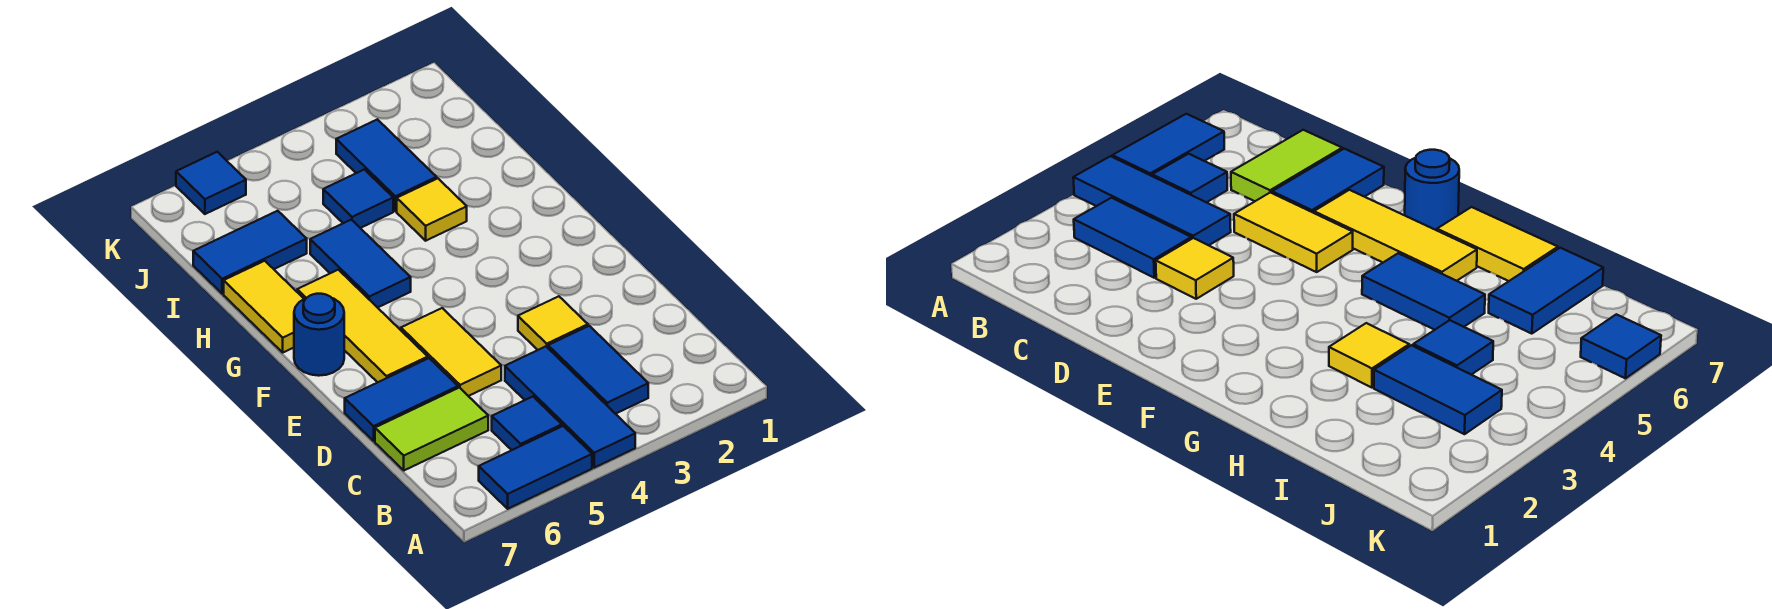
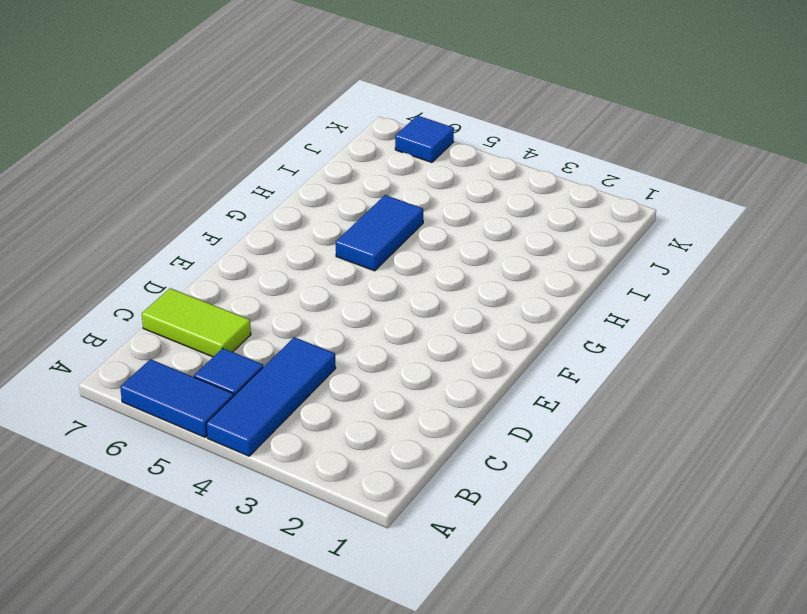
none -> blue 1x2 tile [548,326,648,414]
none -> yellow 1x1 tile [518,296,588,350]
none -> yellow 1x2 tile [401,308,501,396]

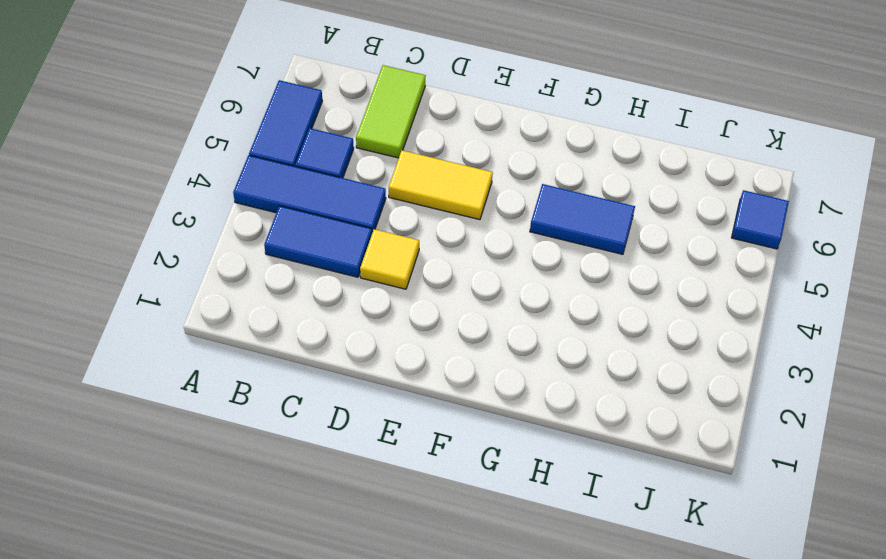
none -> blue 1x2 tile [345,358,458,441]
none -> yellow 1x3 tile [297,270,428,382]
none -> blue 1x1 round brick [294,294,344,376]

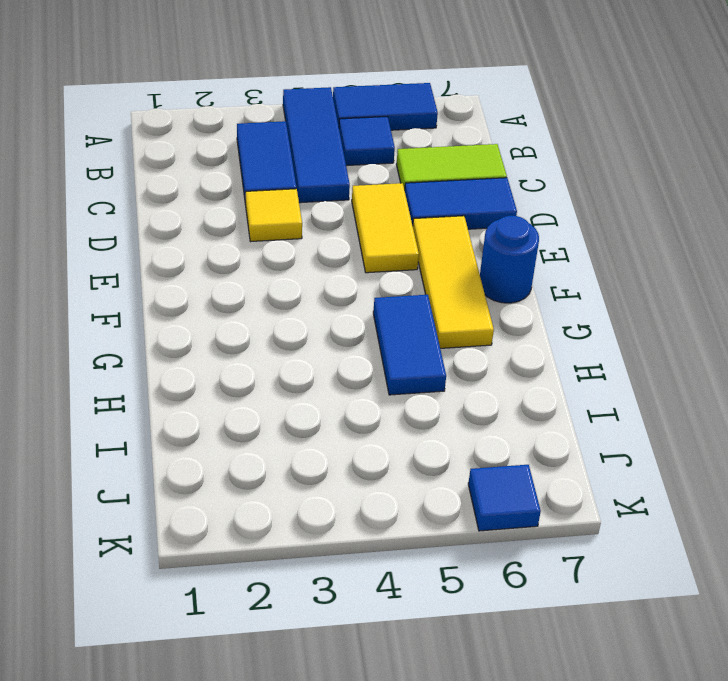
none -> yellow 1x2 tile [224,261,304,352]
none -> yellow 1x1 tile [397,178,467,241]
none -> blue 1x2 tile [336,119,437,211]

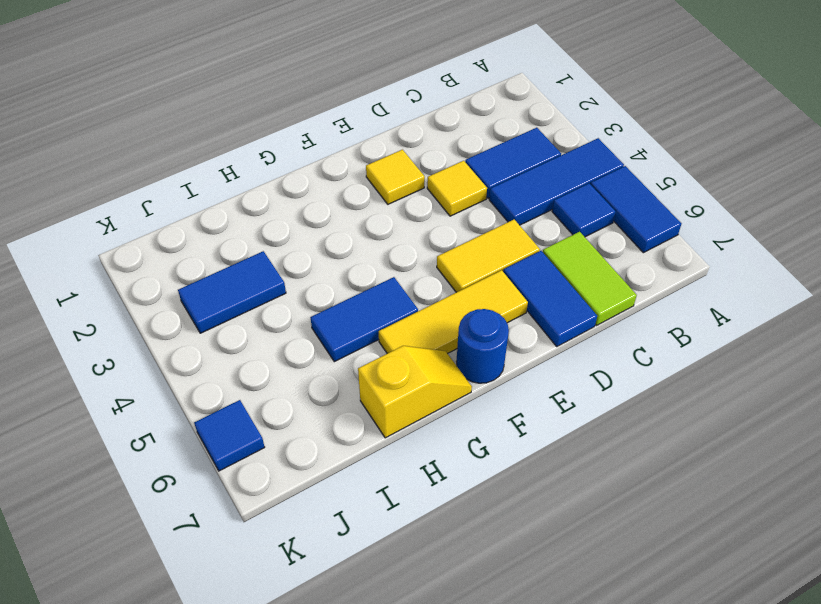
yellow 1x1 tile [366,150,425,204] -> yellow 1x1 tile moved to [397,178,467,241]
yellow 1x2 slope [358,346,472,438] -> yellow 1x2 tile [224,261,304,352]
none -> blue 1x1 tile [323,170,393,228]
none -> blue 1x2 tile [193,211,307,294]

